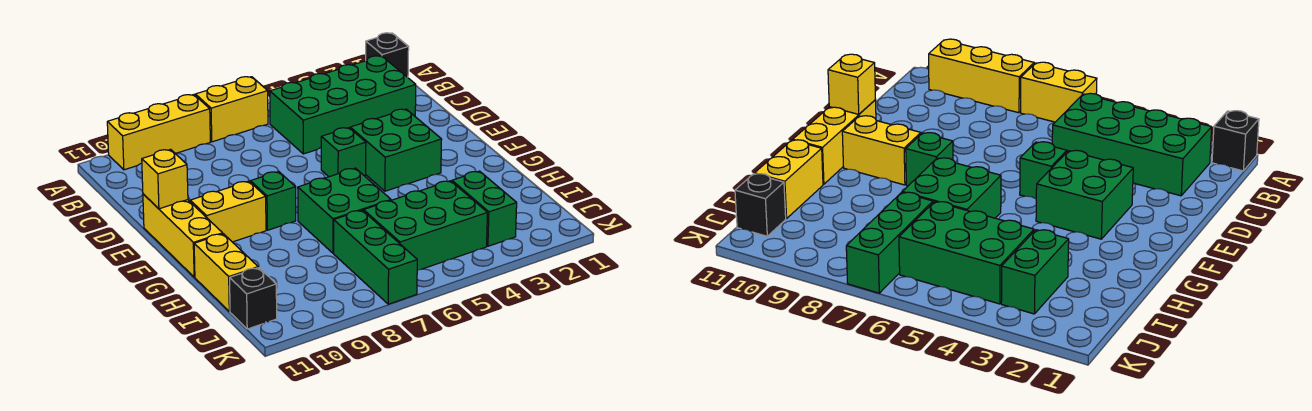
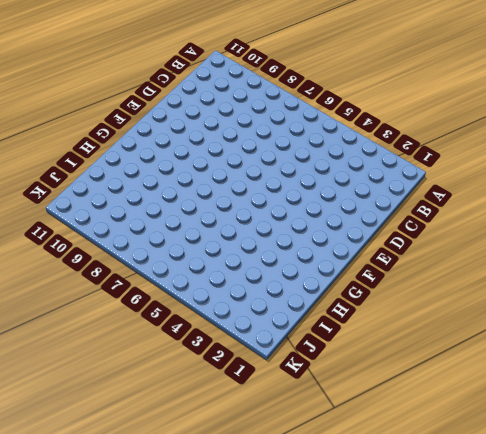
none -> black 1x1 brick [366,33,409,77]
none -> yellow 1x2 brick [195,77,268,142]
none -> yellow 1x3 brick [107,95,210,170]

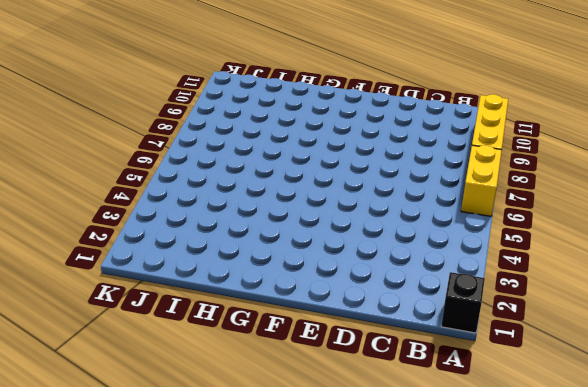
none -> green 2x4 brick [270,56,416,154]
none -> green 2x2 brick [350,109,442,191]
none -> green 1x1 brick [321,128,366,177]

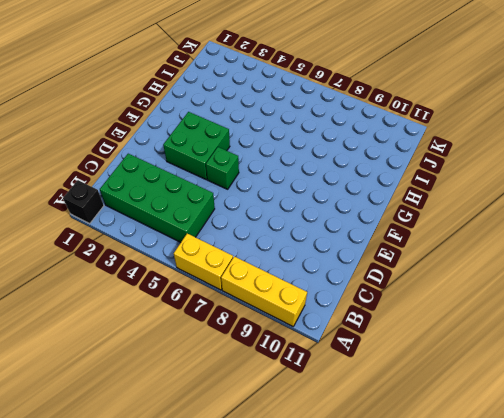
none -> yellow 1x3 brick [143,194,223,277]
none -> green 1x1 brick [250,171,296,230]
none -> yellow 1x2 brick [190,181,266,242]

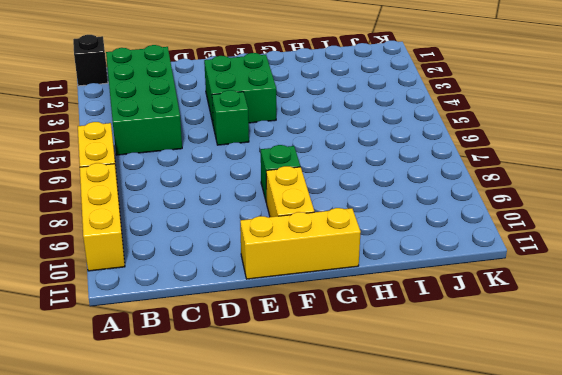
none -> green 2x2 brick [298,168,391,253]
none -> yellow 1x2 brick [194,234,258,311]
none -> green 1x2 brick [452,171,517,246]

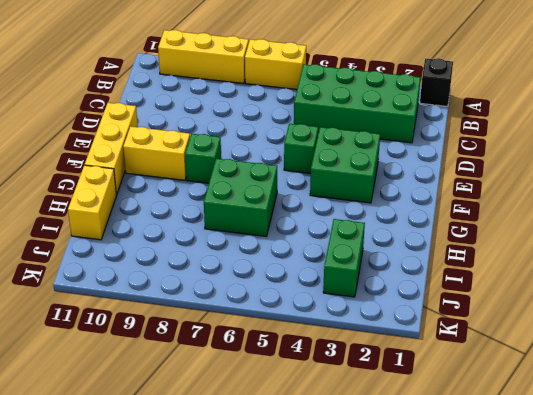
none -> green 2x3 brick [364,181,487,270]
none -> green 1x3 brick [334,210,417,304]
none -> black 1x1 brick [230,268,277,329]

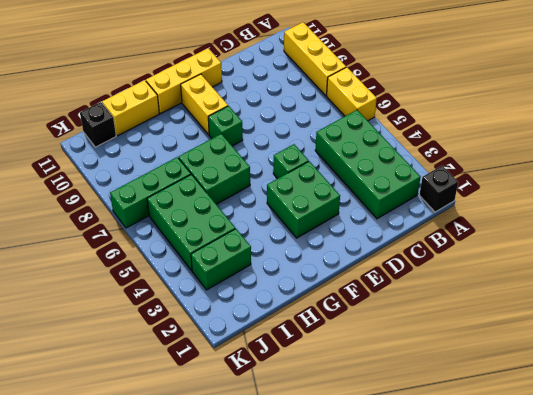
none -> yellow 1x1 brick [142,149,188,209]

